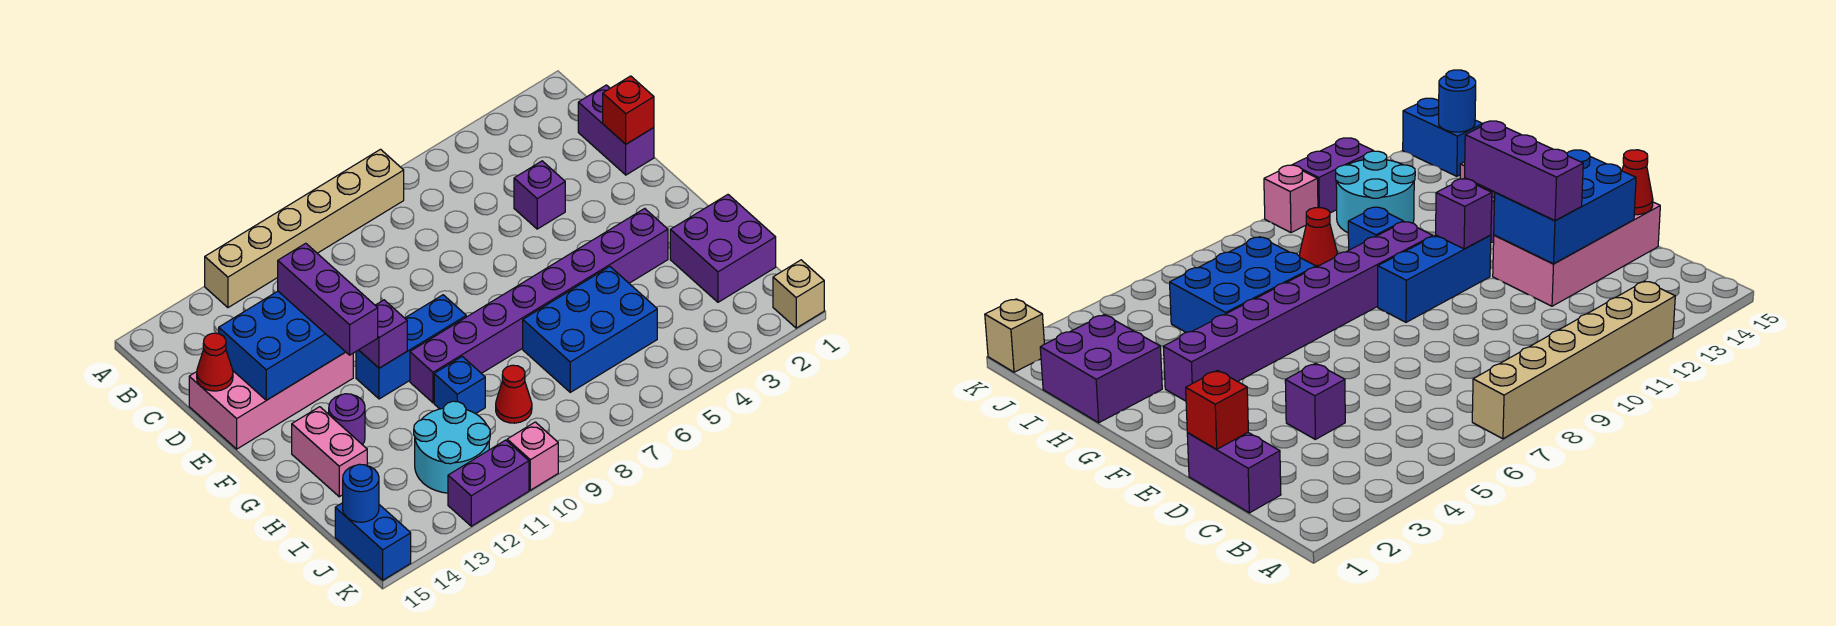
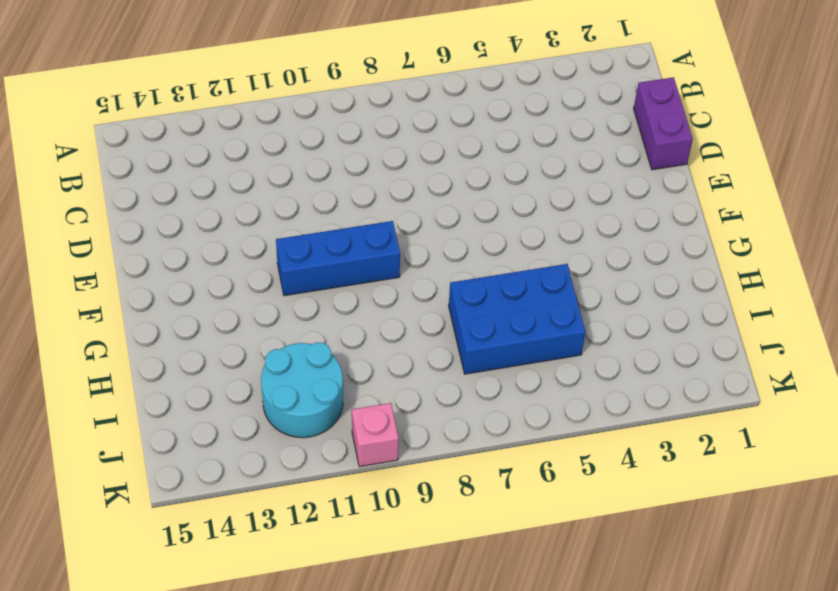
none -> tan 1x6 brick [205,149,404,308]
none -> purple 1x1 brick [514,161,565,229]
none -> pink 2x4 brick [189,352,353,449]

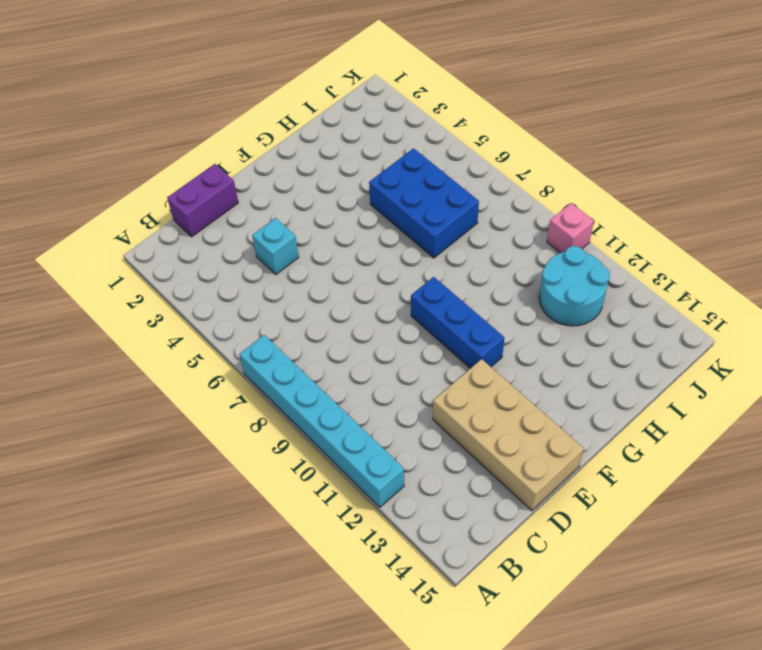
cyan 1x6 brick [239,335,404,507] -> tan 1x6 brick [205,149,404,308]
cyan 1x1 brick [252,218,299,274] -> purple 1x1 brick [514,161,565,229]
tan 2x4 brick [433,359,584,511] -> pink 2x4 brick [189,352,353,449]
none -> purple 1x8 brick [410,209,668,403]
none -> purple 1x1 round brick [329,394,365,445]
none -> pink 1x2 brick [292,407,367,497]

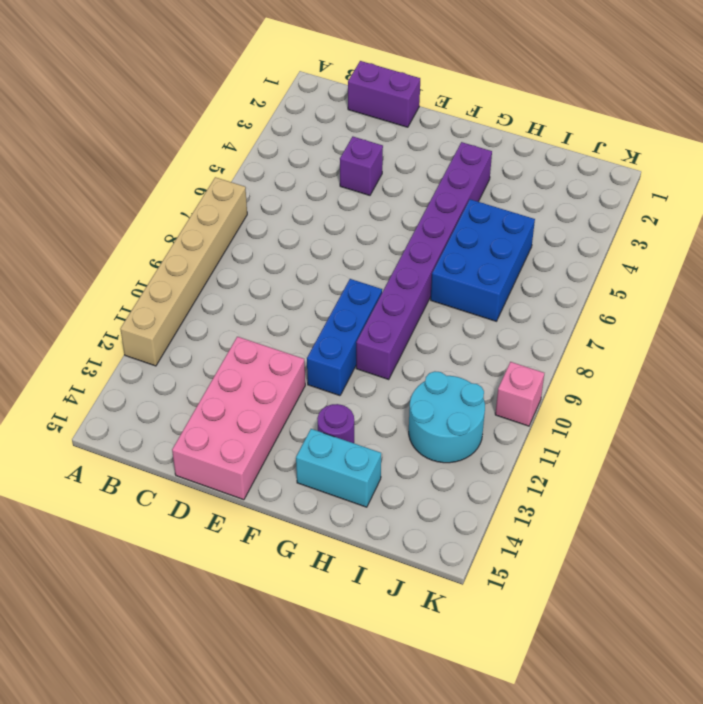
cyan 1x2 brick [296,429,381,507] -> pink 1x2 brick [292,407,367,497]
none -> purple 2x2 brick [670,195,776,302]
none -> blue 1x1 brick [434,357,485,414]
none -> red 1x1 cone [496,365,532,423]

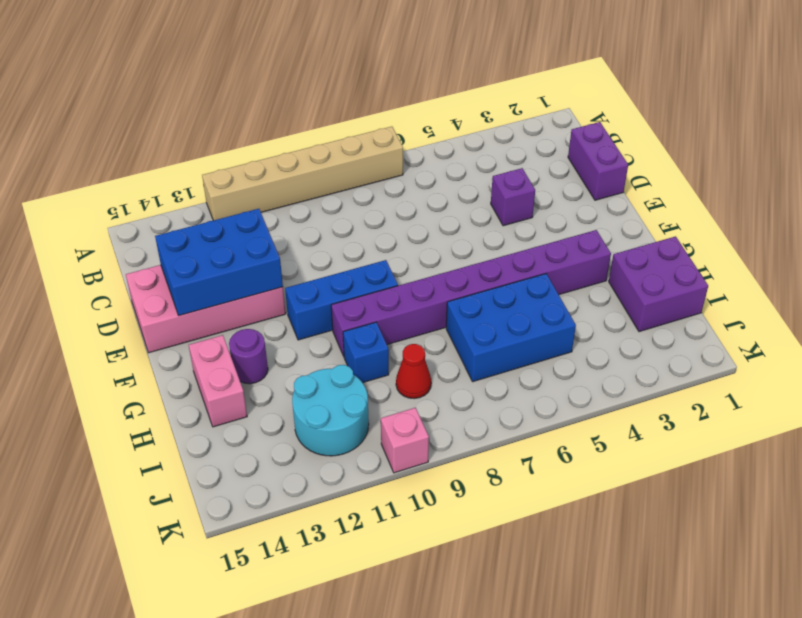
none -> blue 1x2 brick [335,503,411,580]
none -> tan 1x1 brick [773,260,824,328]
none -> purple 1x2 brick [448,440,529,526]

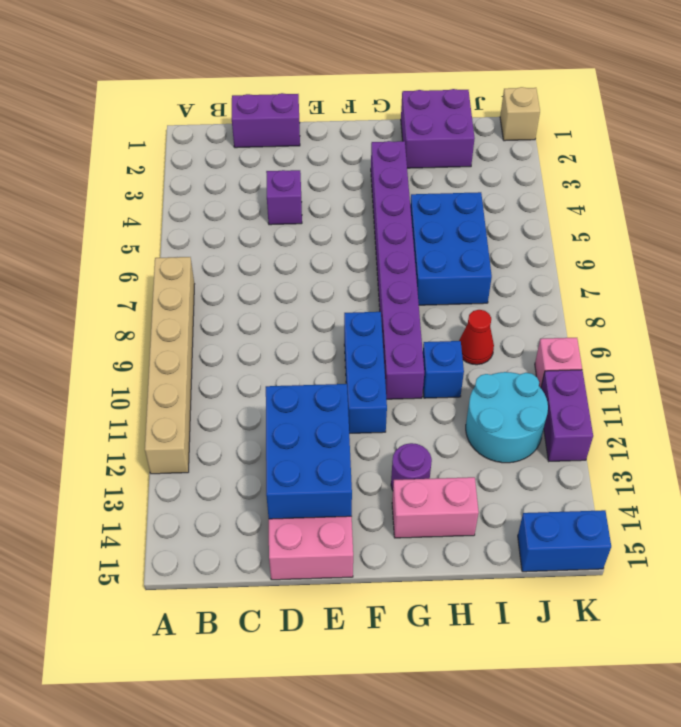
none -> red 1x1 brick [603,76,654,144]
none -> red 1x1 cone [197,333,233,391]
none -> purple 1x1 brick [359,300,407,368]

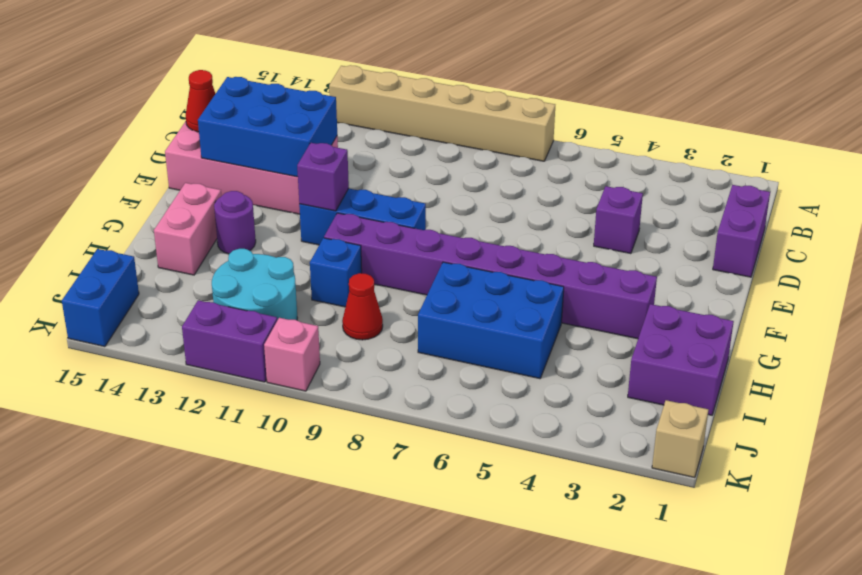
none -> red 1x1 brick [603,76,654,144]
none -> blue 1x1 round brick [343,464,379,522]
none -> purple 1x3 brick [278,243,378,355]

